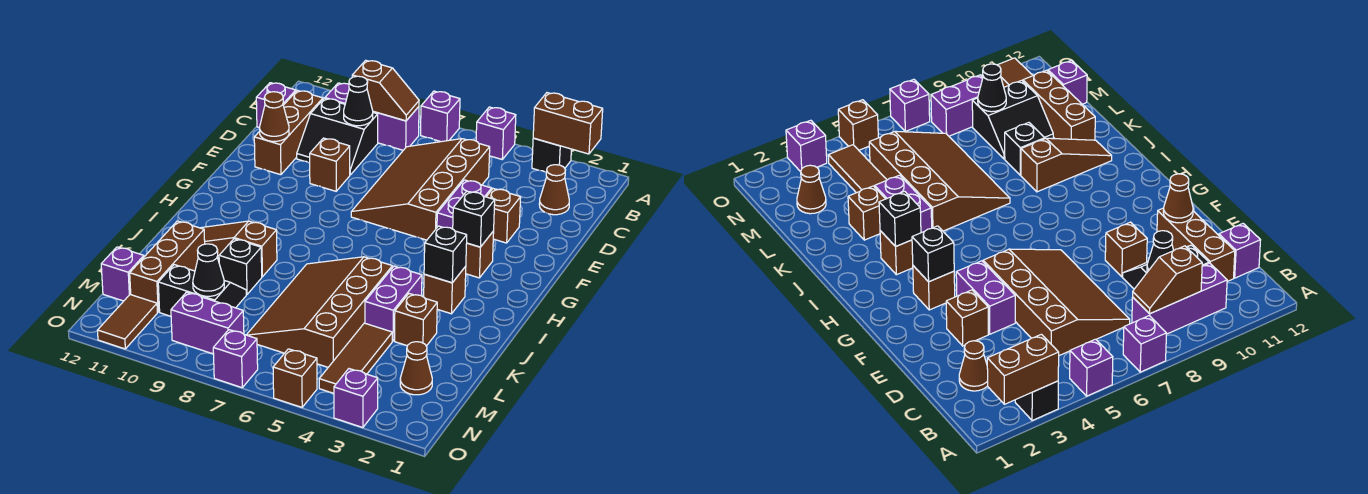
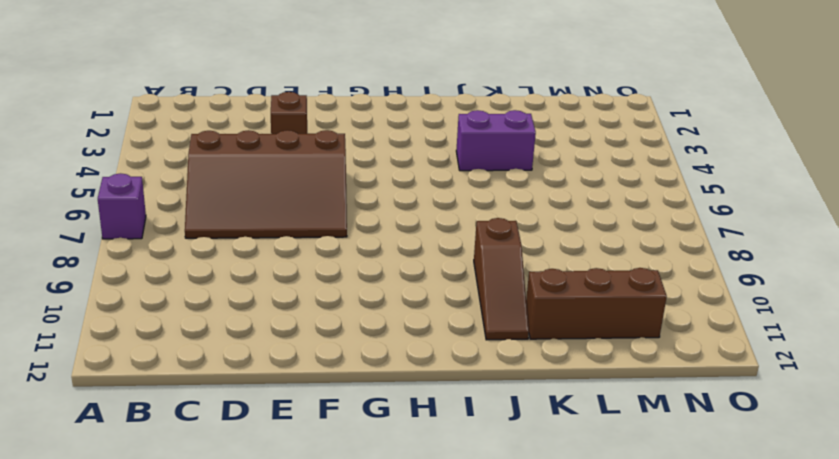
none -> black 1x1 brick [532,138,571,172]
none -> purple 1x1 brick [476,107,516,159]
none -> purple 1x3 brick [325,83,419,150]
none -> brown 1x1 cone [539,165,569,215]

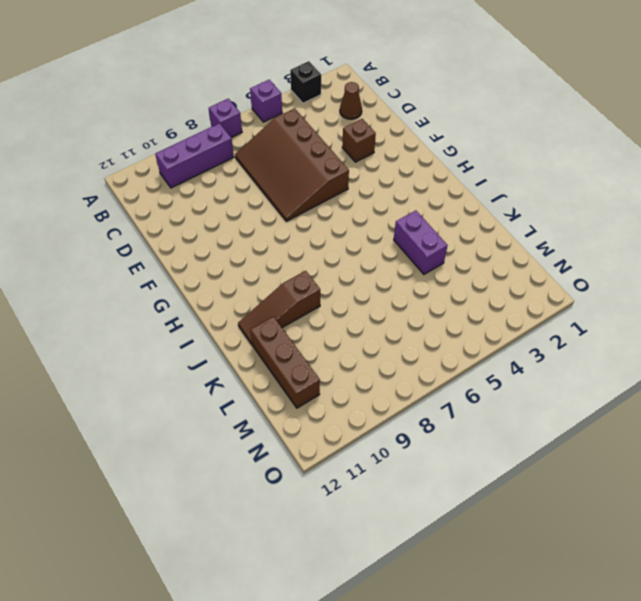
none -> black 2x2 slope [297,98,378,175]
none -> brown 1x3 brick [254,90,323,175]
none -> purple 1x1 brick [256,83,296,128]
none -> purple 1x2 brick [437,180,492,229]

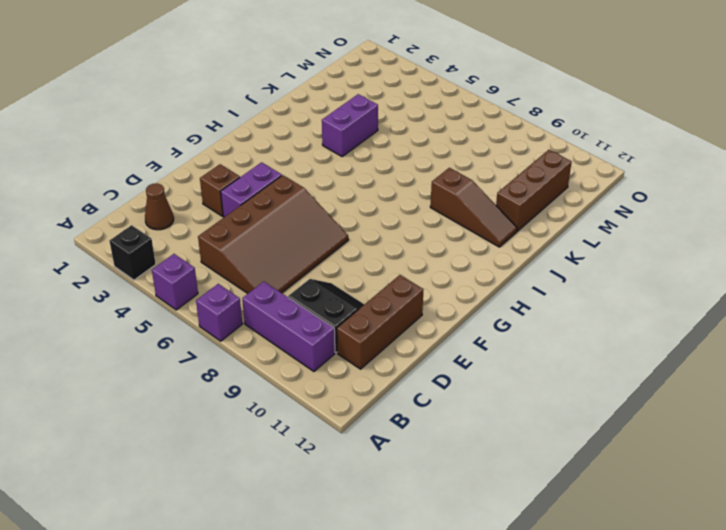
none -> purple 1x1 brick [256,83,296,128]
none -> brown 1x1 brick [310,138,350,191]
none -> brown 1x1 brick [466,231,494,278]
none -> brown 1x1 brick [424,266,466,314]

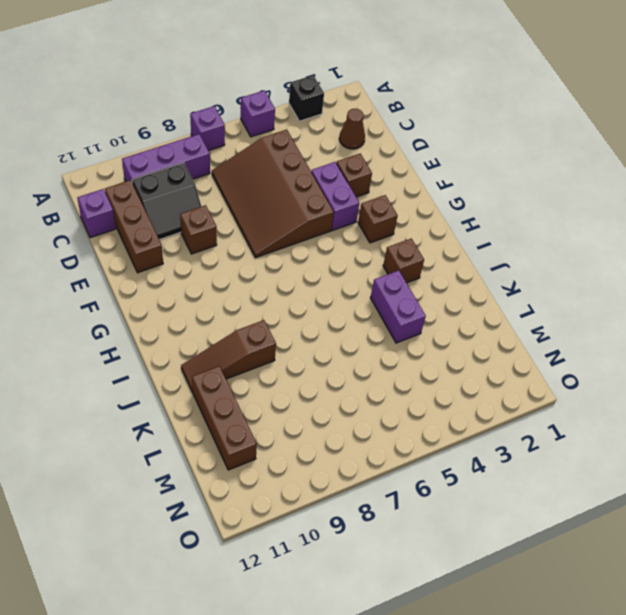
none -> brown 3x4 slope [247,257,392,367]
none -> brown 1x1 brick [395,294,437,346]
none -> black 1x1 brick [219,239,262,294]
none -> brown 1x3 tile [319,323,392,393]

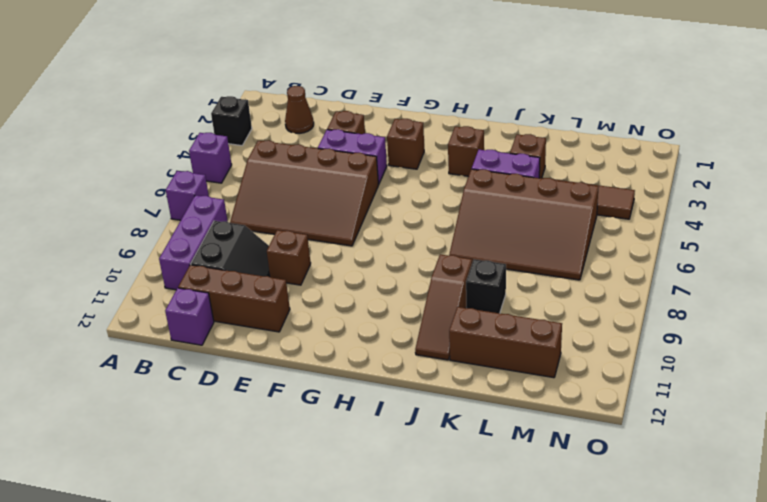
none -> black 2x2 slope [158,265,246,316]
none -> brown 1x1 cone [400,342,432,395]
none -> purple 1x1 brick [101,247,144,301]
none -> purple 1x2 brick [171,292,244,354]

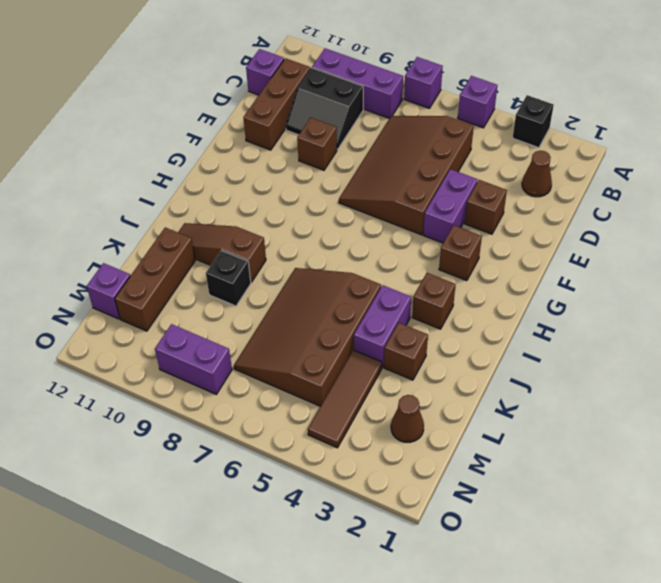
none -> black 2x2 slope [158,265,246,316]
none -> brown 1x2 tile [97,294,157,349]
none -> purple 1x1 brick [334,369,378,428]
none -> brown 1x1 brick [273,349,317,407]

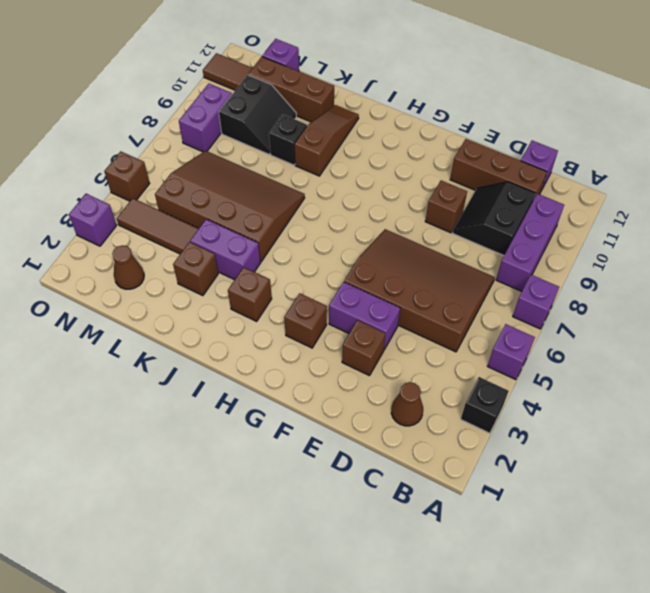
none -> purple 1x1 brick [213,330,258,388]
none -> brown 1x2 brick [533,93,603,154]
none -> brown 1x2 slope [352,60,419,121]
none -> black 1x1 cone [344,76,373,126]

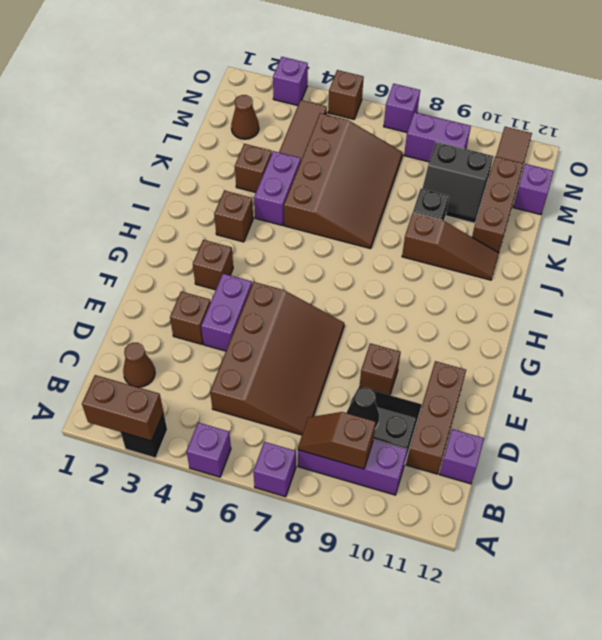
none -> brown 1x1 cone [260,92,289,141]
none -> black 1x1 brick [453,191,495,247]
none -> black 1x1 brick [424,226,467,283]
none -> black 1x1 cone [193,244,224,296]

